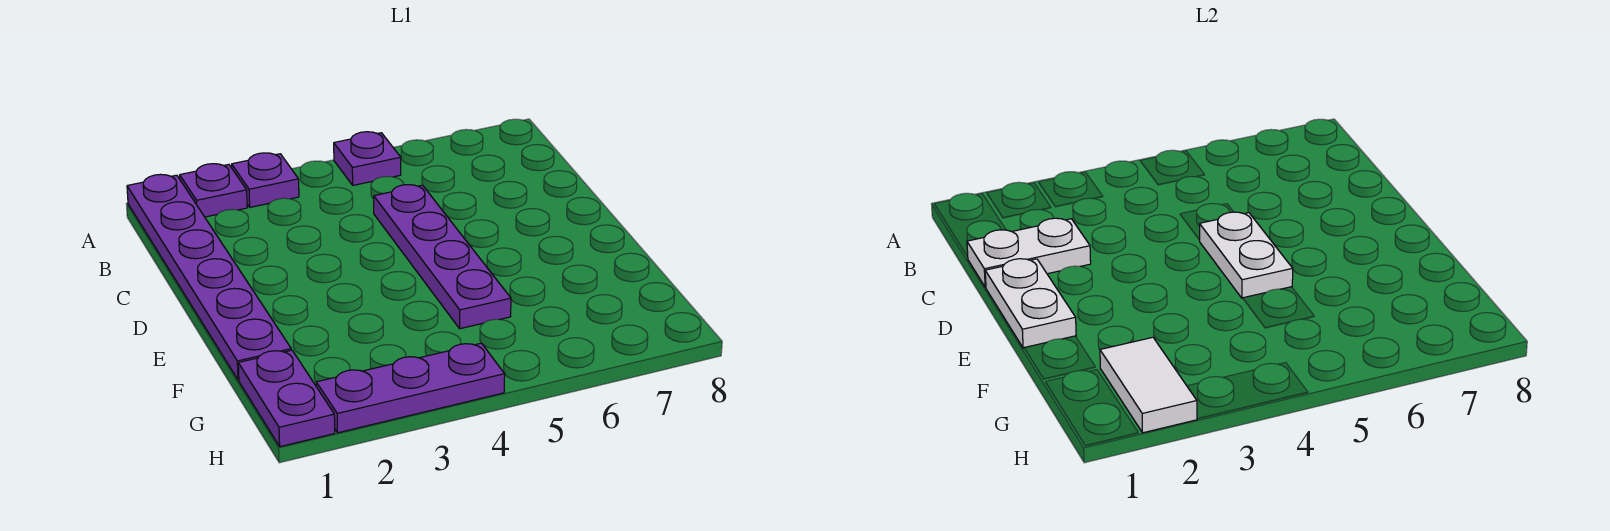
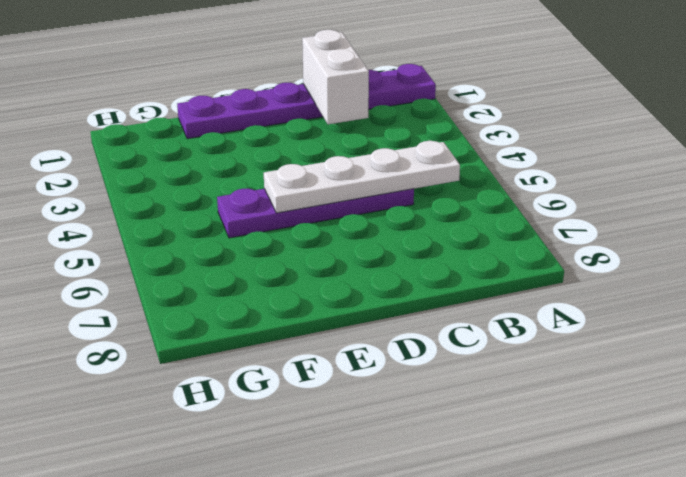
white 1x4 plate [264,141,460,213] -> white 1x2 plate [1200,212,1293,298]
white 1x2 brick [302,30,369,124] -> white 1x2 plate [967,218,1091,287]
none -> purple 1x1 plate [180,164,247,217]
none -> purple 1x1 plate [232,153,299,207]

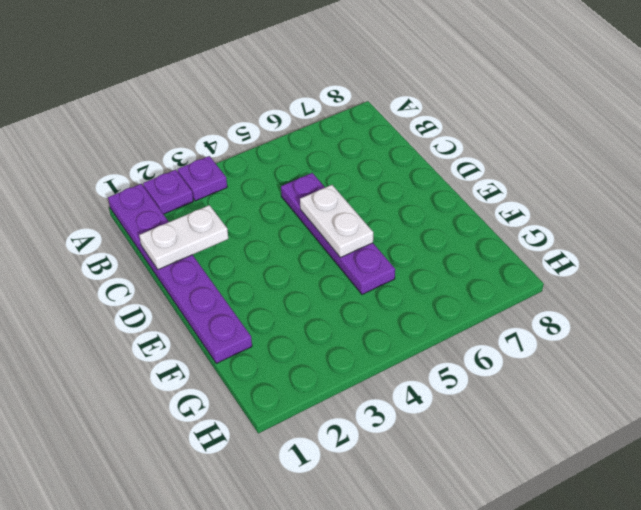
none -> purple 1x1 plate [334,132,401,185]
none -> purple 1x2 plate [238,350,335,447]

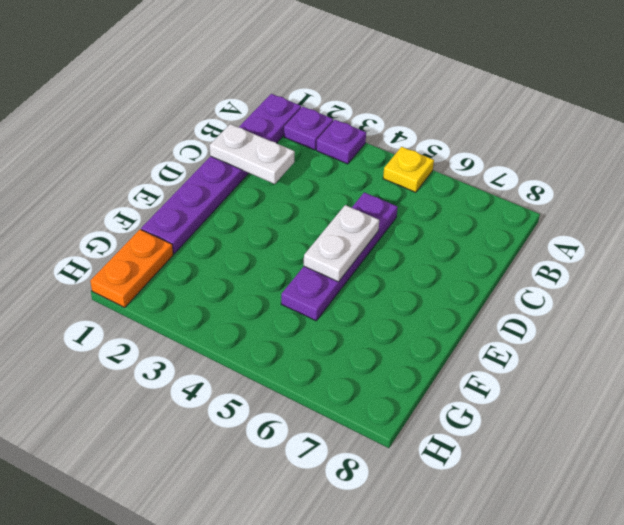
yellow 1x1 plate [383,147,434,192] -> purple 1x1 plate [334,132,401,185]
orange 1x2 plate [90,229,173,307] -> purple 1x2 plate [238,350,335,447]
none -> purple 1x3 plate [316,343,505,433]
none -> white 1x2 plate [985,259,1076,348]

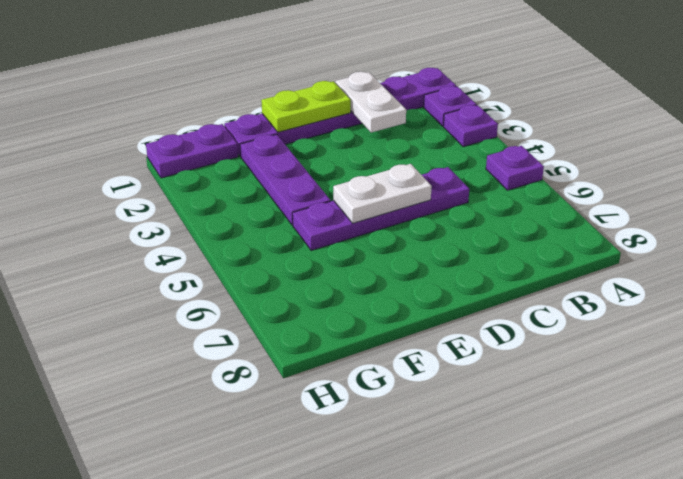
lime 1x2 plate [261,81,351,132] -> white 1x2 plate [985,259,1076,348]
purple 1x3 plate [240,134,330,225] -> purple 1x3 plate moved to [316,343,505,433]
none -> white 1x2 tile [1100,337,1197,433]

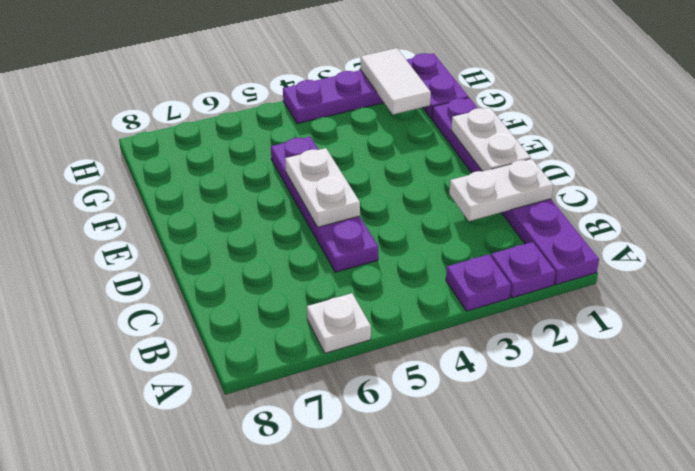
white 1x1 plate [307,293,371,353] -> none
none -> purple 1x1 plate [334,132,401,185]

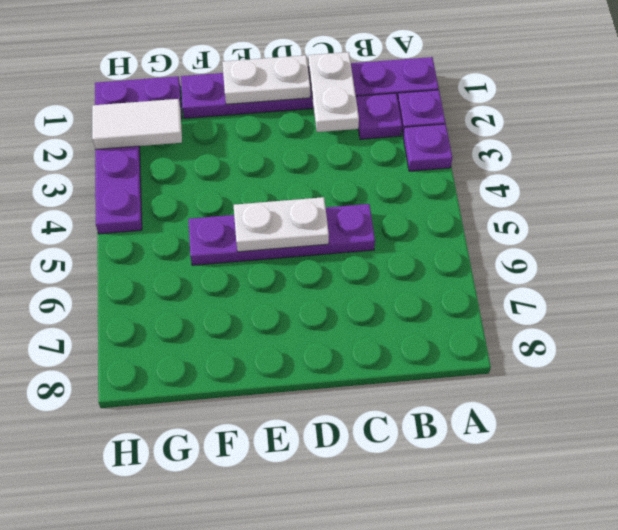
purple 1x1 plate [356,93,402,139] -> purple 1x1 plate moved to [334,132,401,185]

